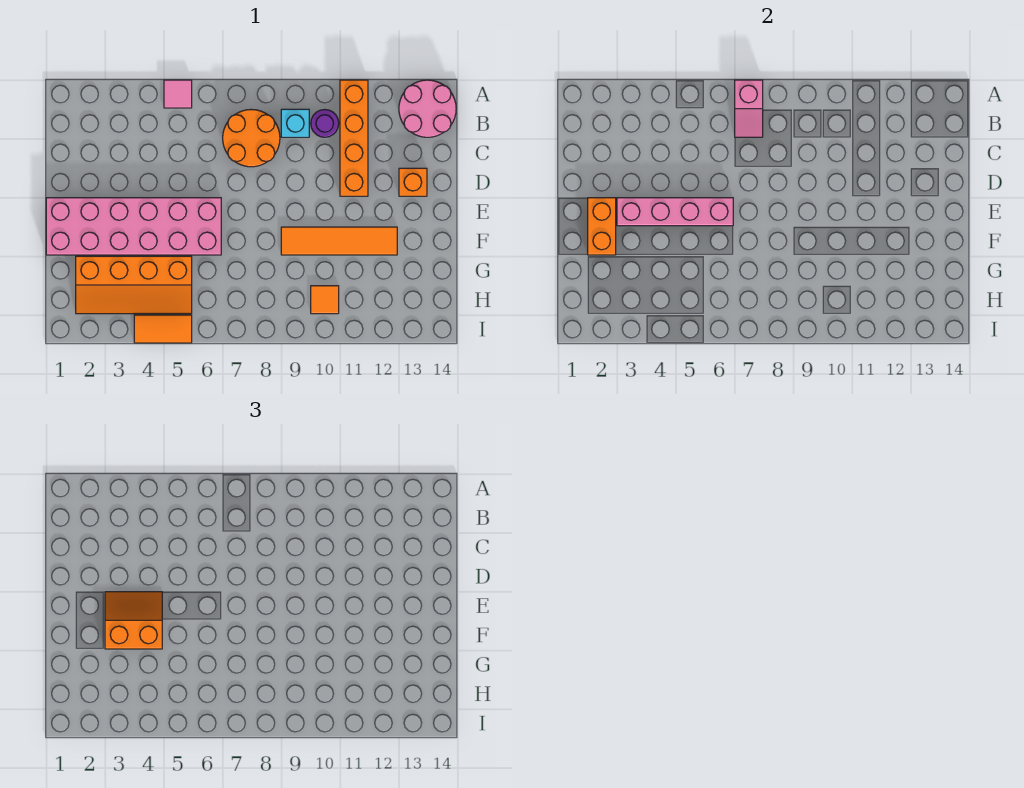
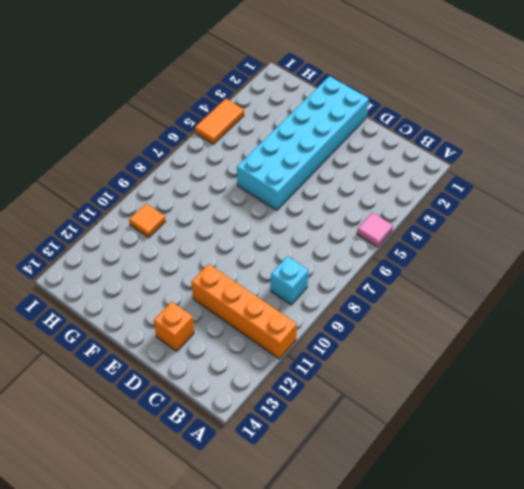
cyan 2x6 brick [237,76,369,210] -> pink 2x6 brick [46,198,221,255]
none -> pink 2x2 round brick [399,80,456,137]
none -> orange 2x2 round brick [223,109,280,167]
none -> purple 1x1 round brick [311,109,339,137]

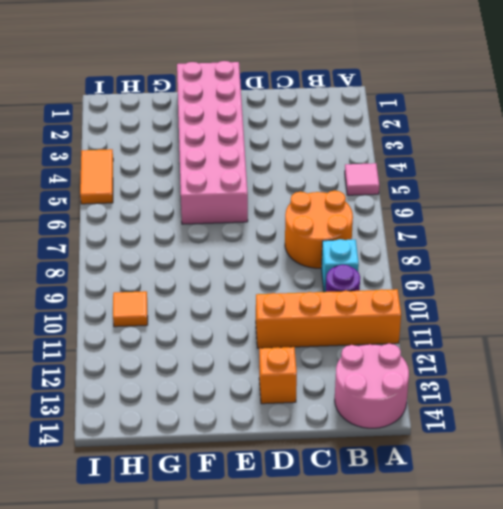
none -> orange 1x4 tile [281,227,397,255]
none -> orange 2x4 slope [76,256,192,314]
none -> pink 1x2 slope [735,80,763,137]

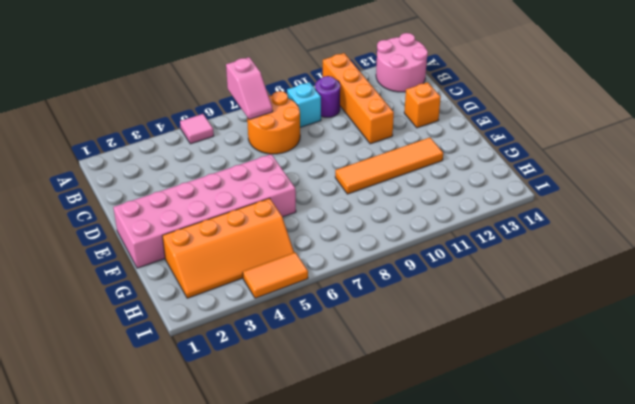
none -> orange 1x1 tile [311,286,339,314]
none -> orange 1x2 brick [588,198,616,255]
none -> pink 1x4 brick [617,198,733,226]

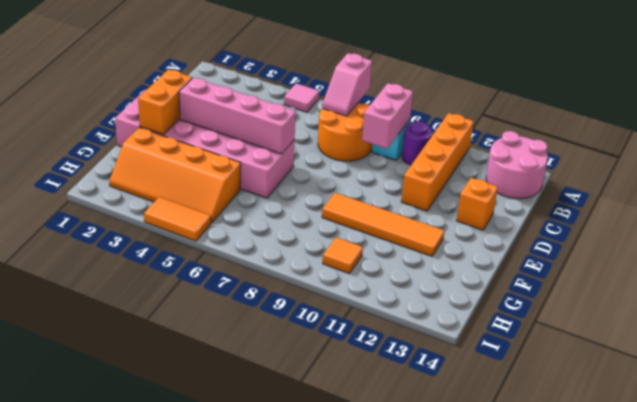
pink 1x2 brick [362,83,413,149] -> none
none -> orange 2x2 slope [105,592,162,649]

